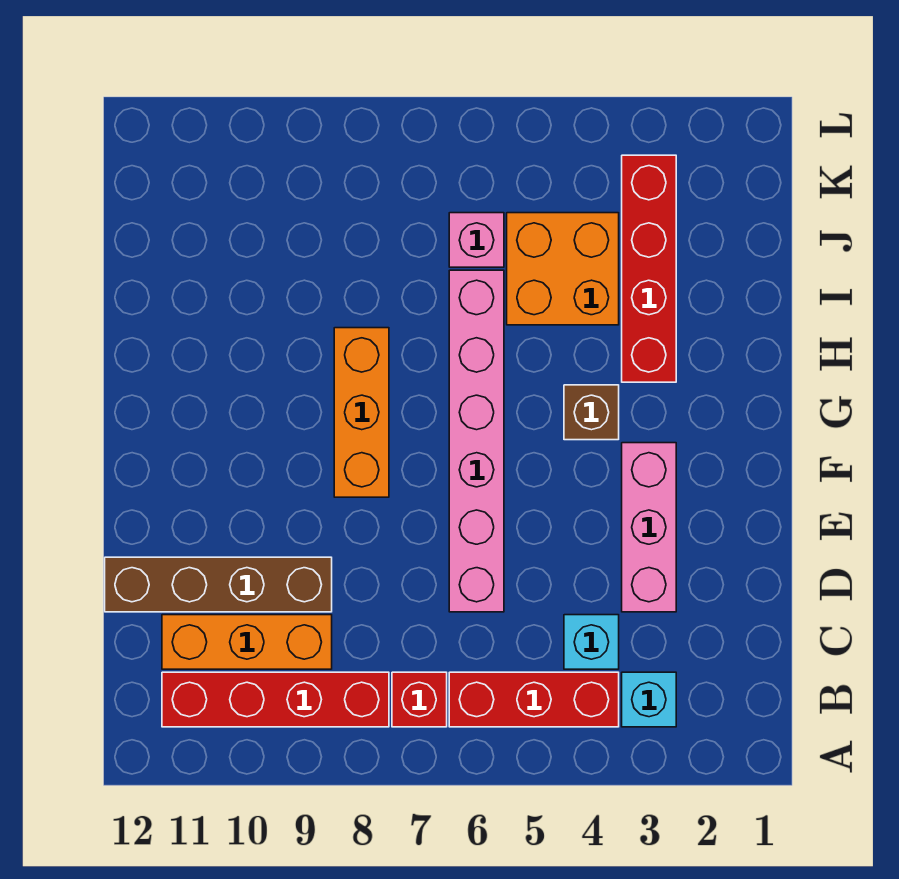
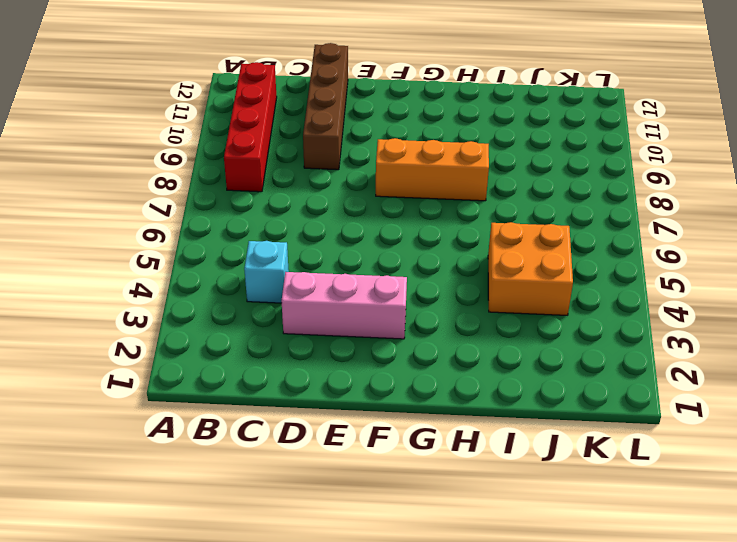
none -> cyan 1x1 brick [622,672,676,727]
none -> red 1x3 brick [449,672,619,727]
none -> red 1x1 brick [392,672,447,727]

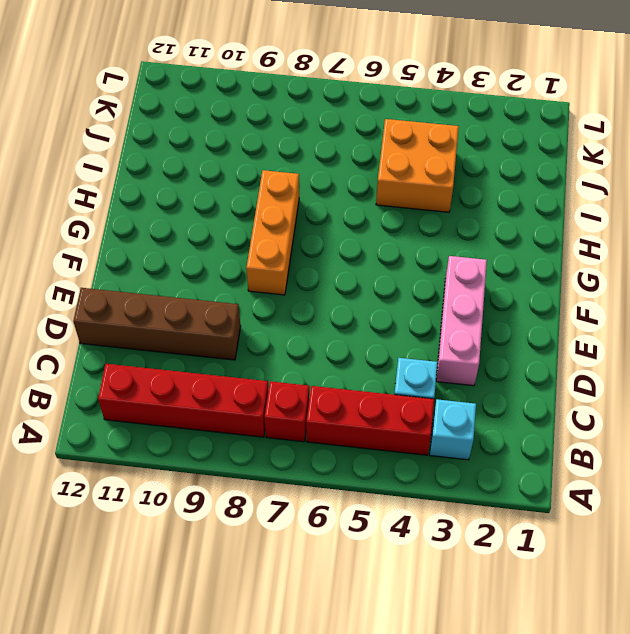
none -> orange 1x3 brick [162,615,332,669]
none -> pink 1x6 brick [449,270,504,612]
none -> brown 1x1 brick [564,385,619,440]

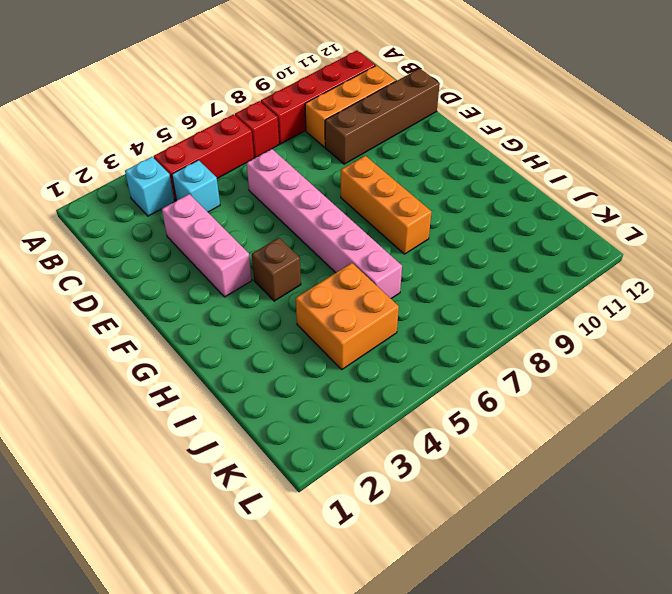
none -> red 1x4 brick [622,155,676,382]
none -> pink 1x1 brick [449,213,504,267]

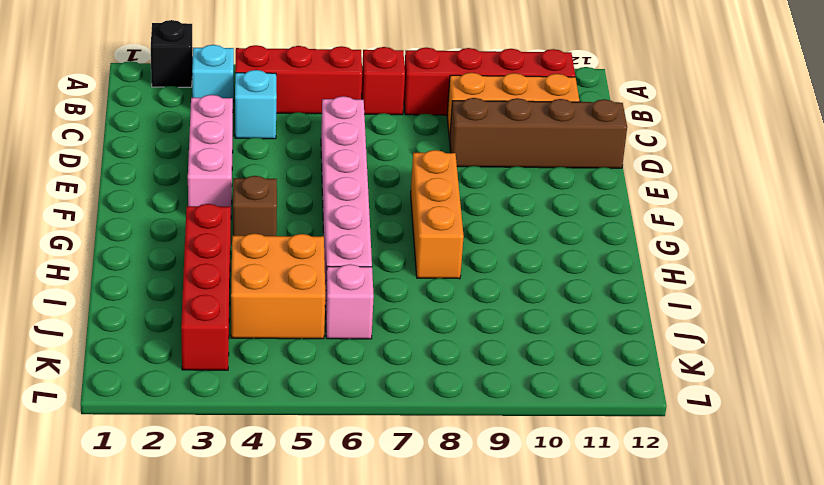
black 1x1 brick [151,20,193,87] -> none

